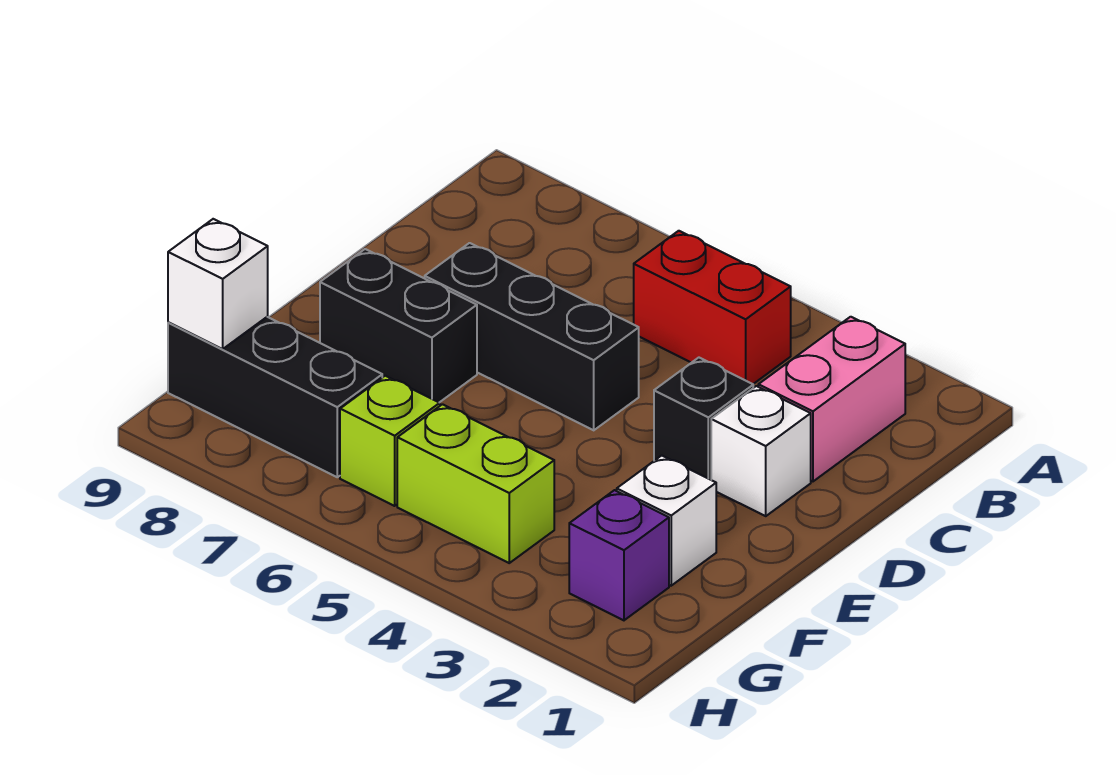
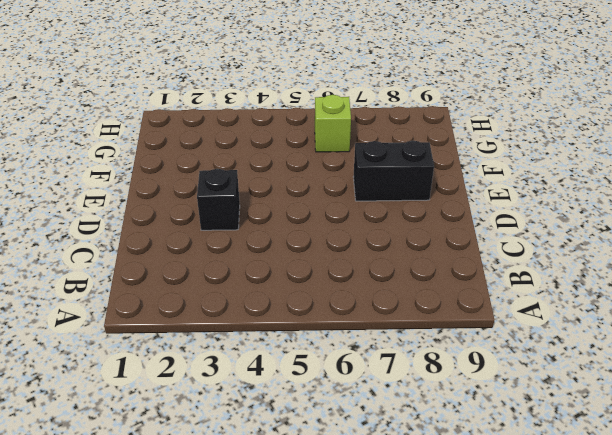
none -> pink 1x2 brick [758,317,905,481]
none -> red 1x2 brick [634,231,791,384]
none -> white 1x1 brick [711,386,811,516]

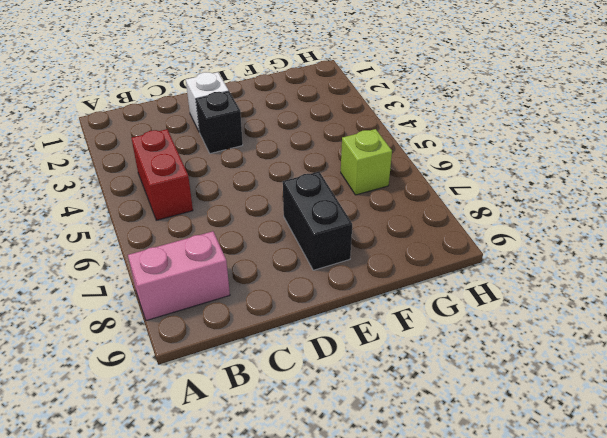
pink 1x2 brick [128,231,230,321] -> pink 1x2 brick moved to [758,317,905,481]
none -> black 1x3 brick [425,243,639,430]
none -> white 1x1 brick [617,456,716,586]
none -> purple 1x1 brick [569,490,669,620]

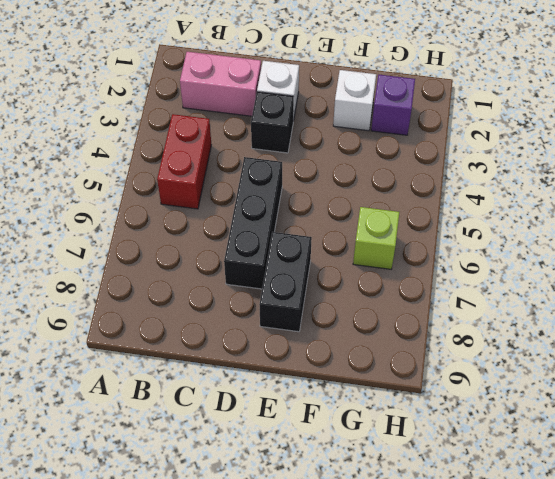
none -> lime 1x2 brick [397,404,554,563]
none -> black 1x3 brick [168,317,382,477]
none -> white 1x1 brick [168,219,268,349]

